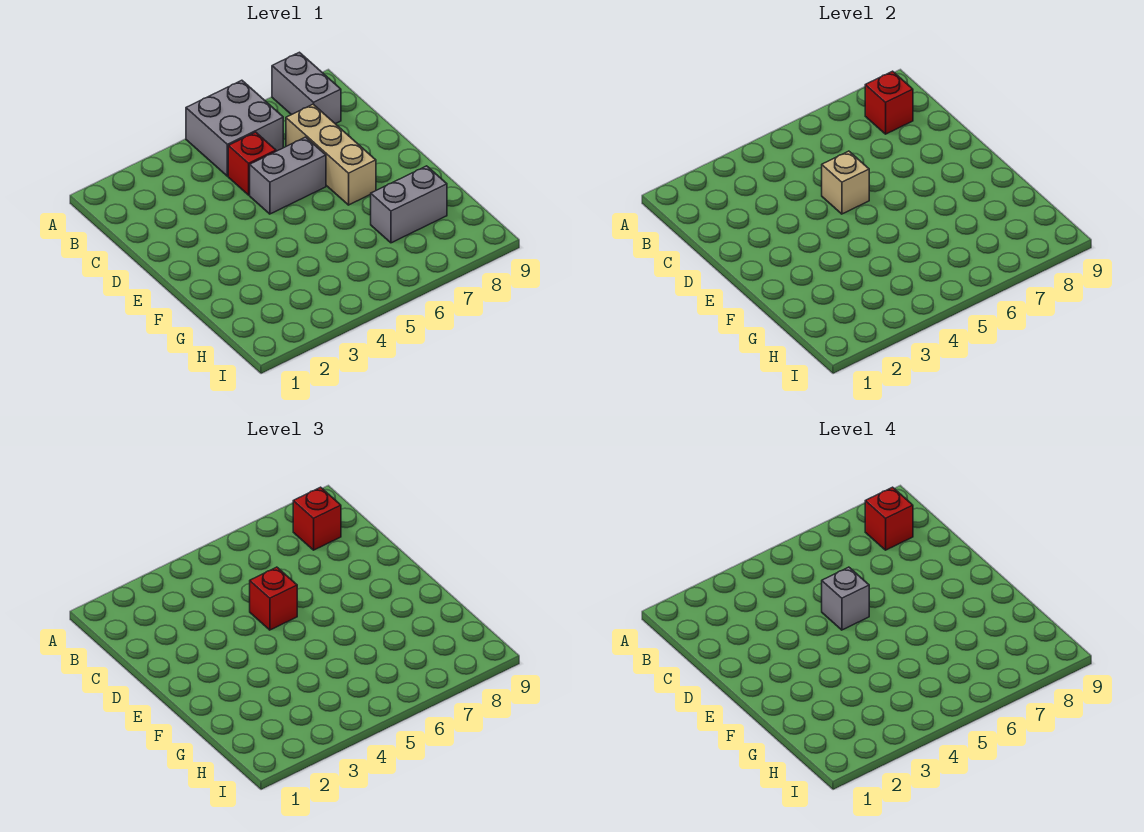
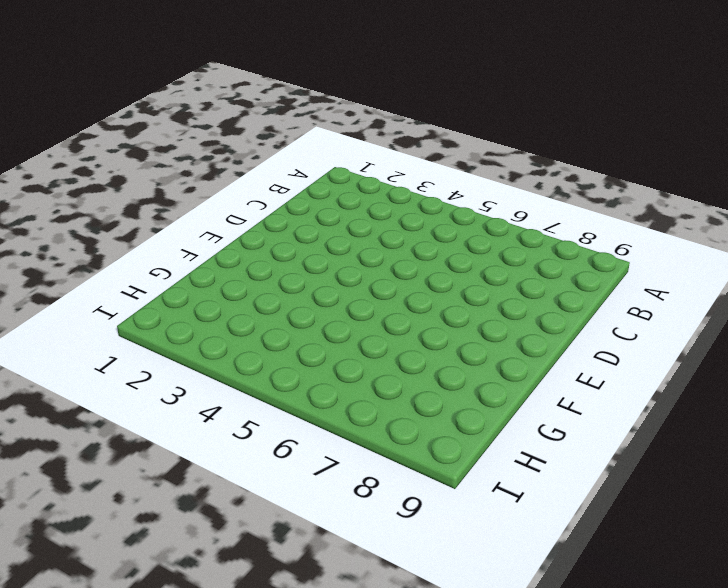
none -> grey 2x2 brick [186,80,283,176]
none -> grey 1x2 brick [272,52,341,124]
none -> red 1x1 brick [228,132,276,195]

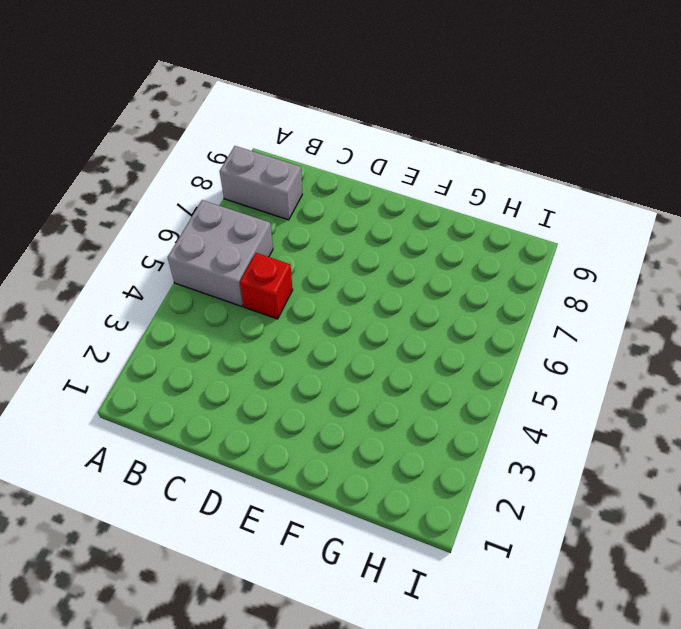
none -> tan 1x3 brick [286,104,376,205]
none -> grey 1x2 brick [250,137,326,214]
none -> grey 1x2 brick [371,166,447,243]

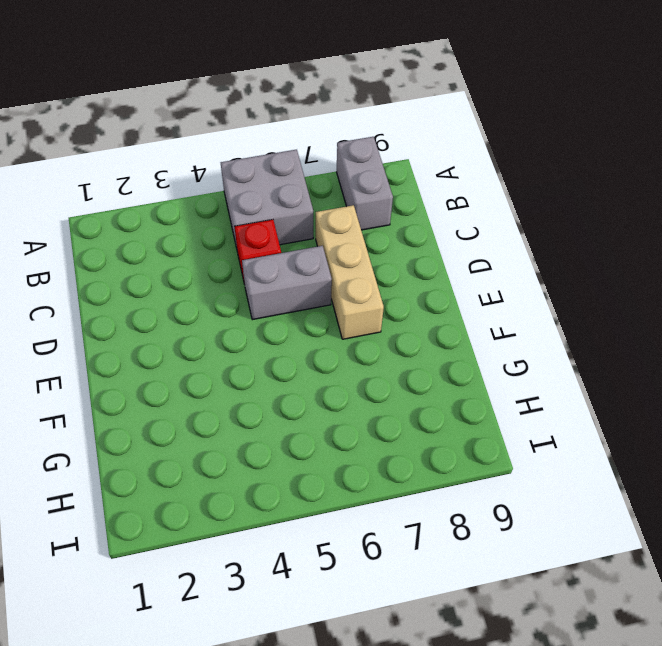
none -> grey 1x2 brick [371,166,447,243]
none -> red 1x1 brick [865,71,913,134]
none -> tan 1x1 brick [822,151,869,214]

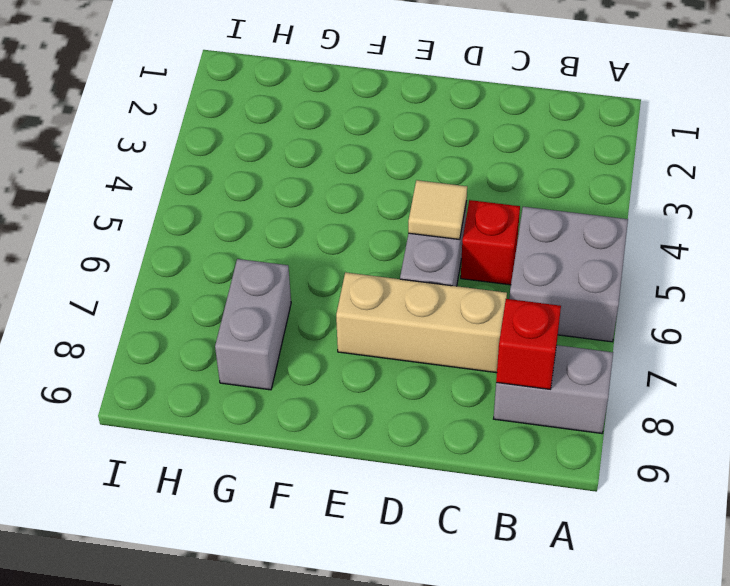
tan 1x1 tile [408,180,467,240] -> tan 1x1 brick [822,151,869,214]
none -> red 1x1 brick [293,487,341,550]
none -> red 1x1 brick [250,567,297,630]
none -> red 1x1 brick [865,487,913,550]

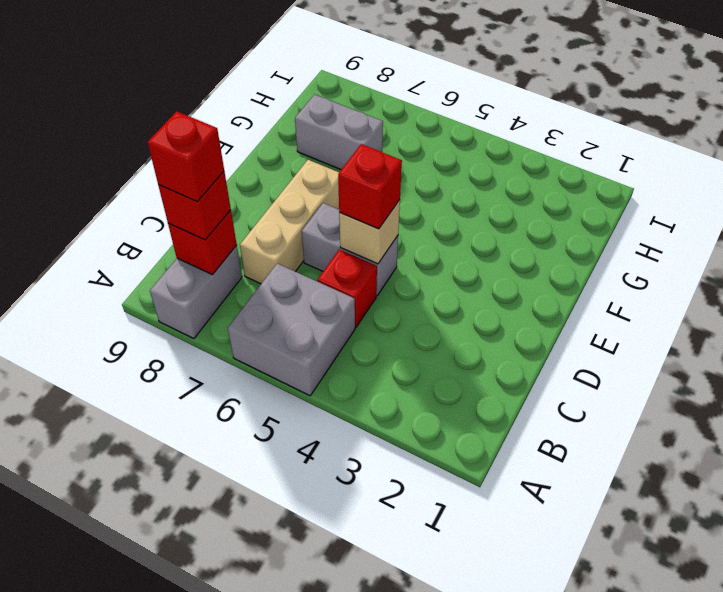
none -> grey 1x1 brick [822,567,869,630]

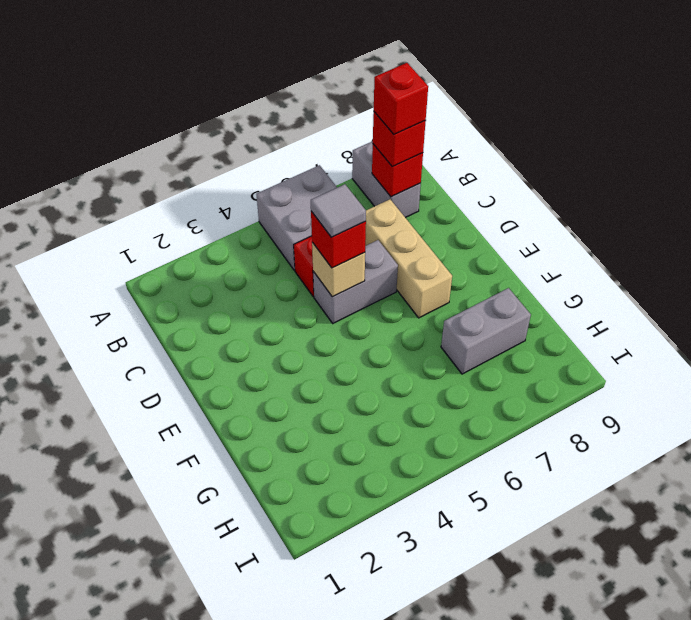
grey 1x1 tile [311,184,366,237] -> grey 1x1 brick [822,567,869,630]

